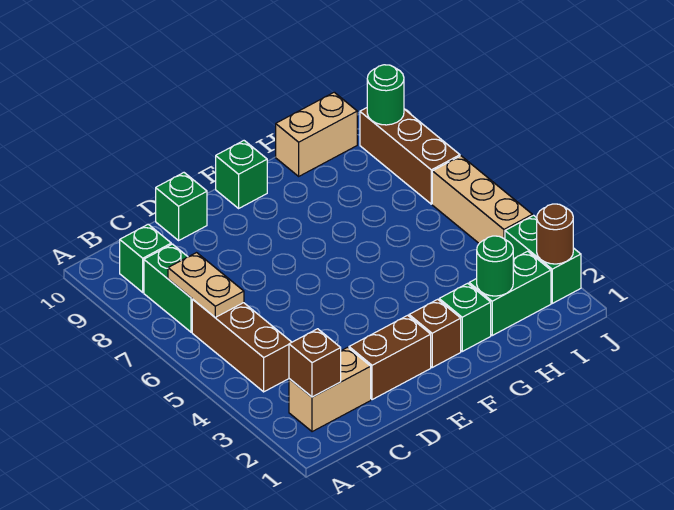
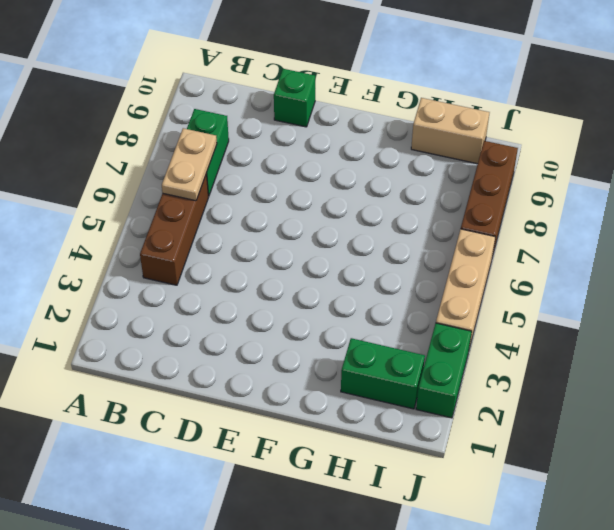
none -> tan 1x2 brick [289,347,371,432]
none -> green 1x1 brick [120,224,171,292]
none -> brown 1x2 brick [349,315,431,400]

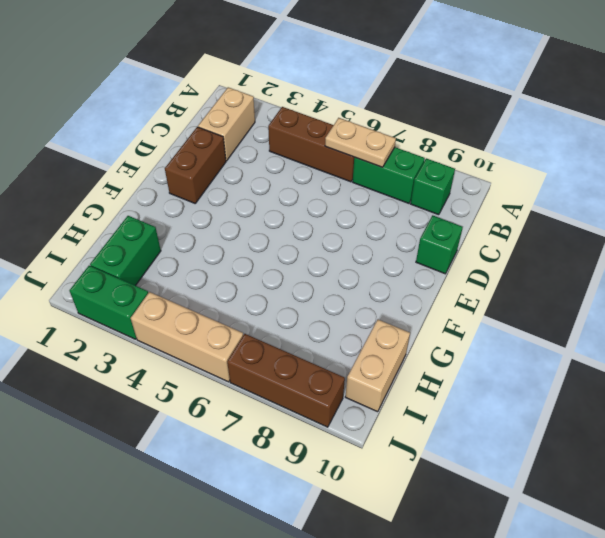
none -> brown 1x1 brick [409,299,461,367]
none -> green 1x1 brick [216,141,267,208]
none -> green 1x1 brick [439,283,491,351]

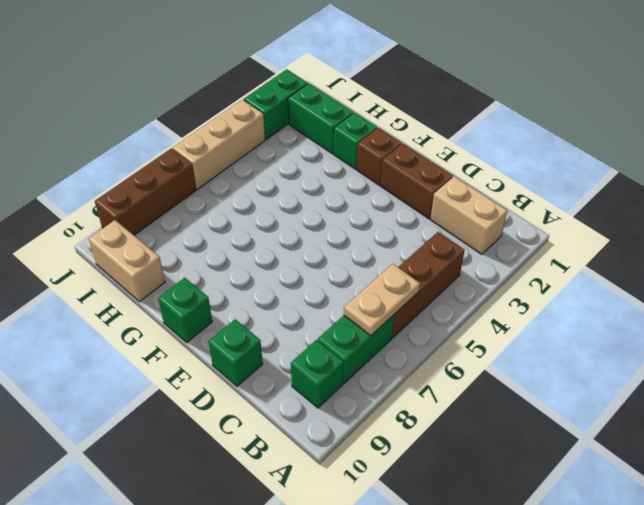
none -> brown 1x1 brick [289,329,341,397]
none -> green 1x1 round brick [477,236,513,296]
none -> brown 1x1 round brick [537,204,573,264]

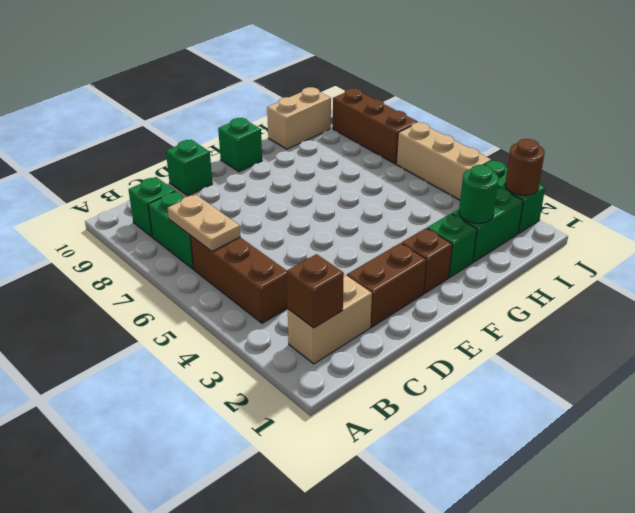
none -> green 1x1 round brick [367,65,404,125]

